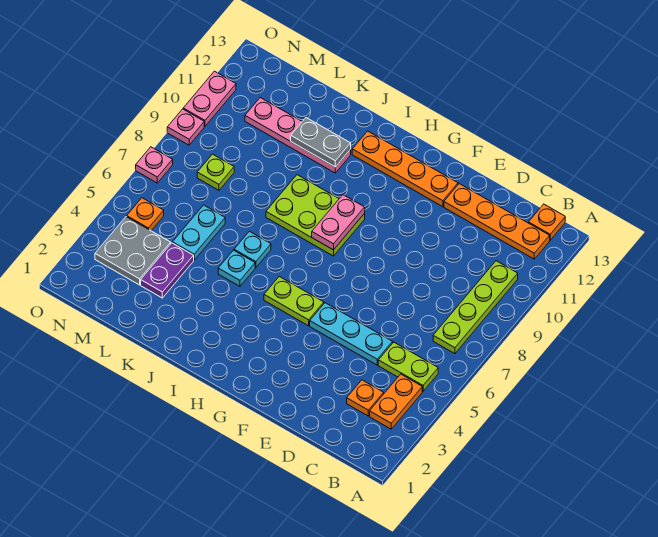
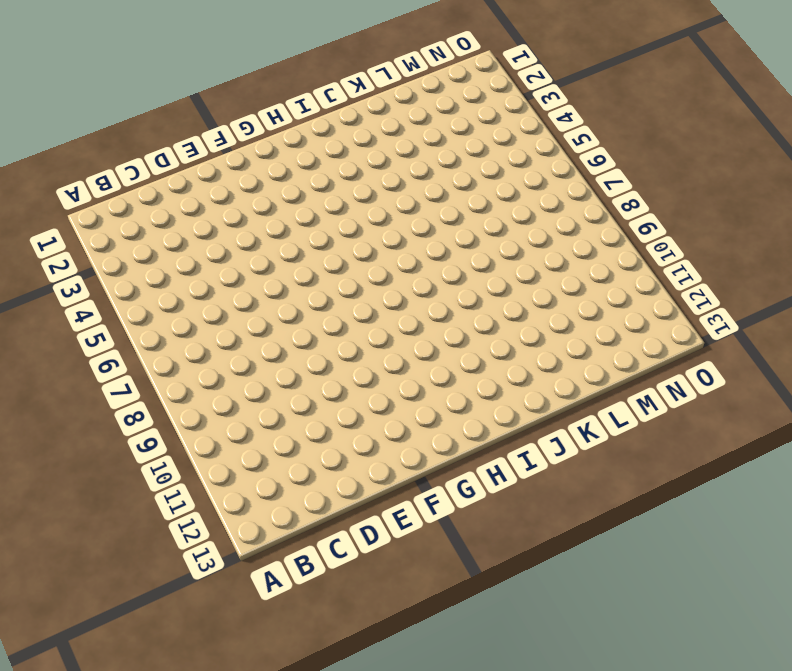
none -> orange 1x2 plate [370,374,422,429]
none -> lime 1x2 plate [378,342,438,391]
none -> lime 1x4 plate [433,261,518,354]

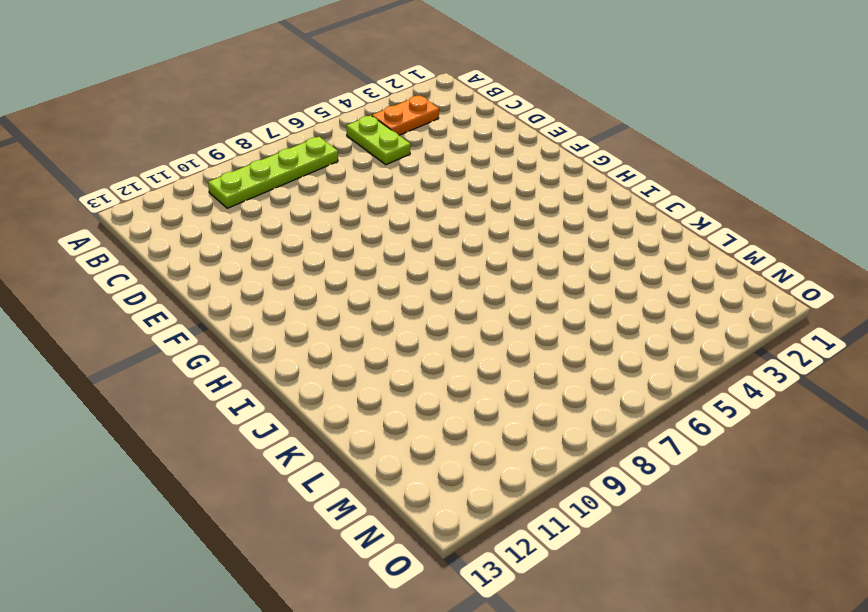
none -> orange 1x4 plate [444,184,550,259]
none -> orange 1x1 plate [529,204,565,240]
none -> orange 1x1 plate [347,380,384,416]

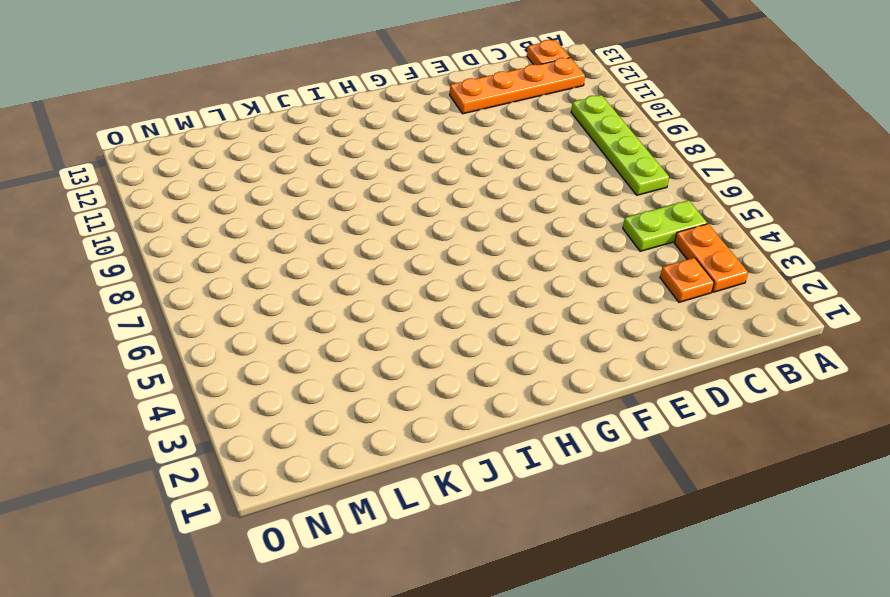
none -> cyan 1x3 plate [310,303,393,365]
none -> orange 1x4 plate [352,131,458,207]
none -> lime 1x2 plate [264,277,324,326]

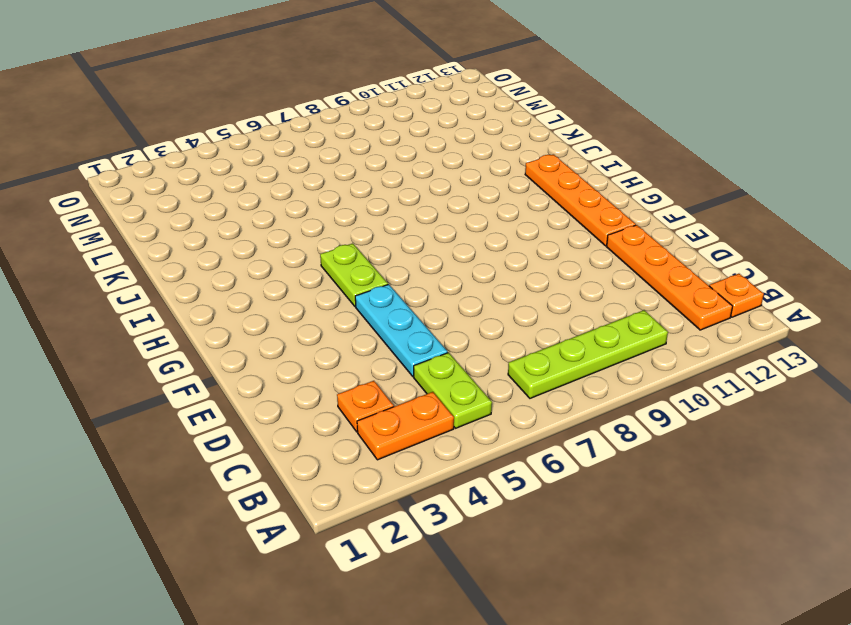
none -> lime 2x3 plate [266,175,365,256]
none -> cyan 1x1 plate [218,250,255,286]
none -> cyan 1x1 plate [234,231,271,268]

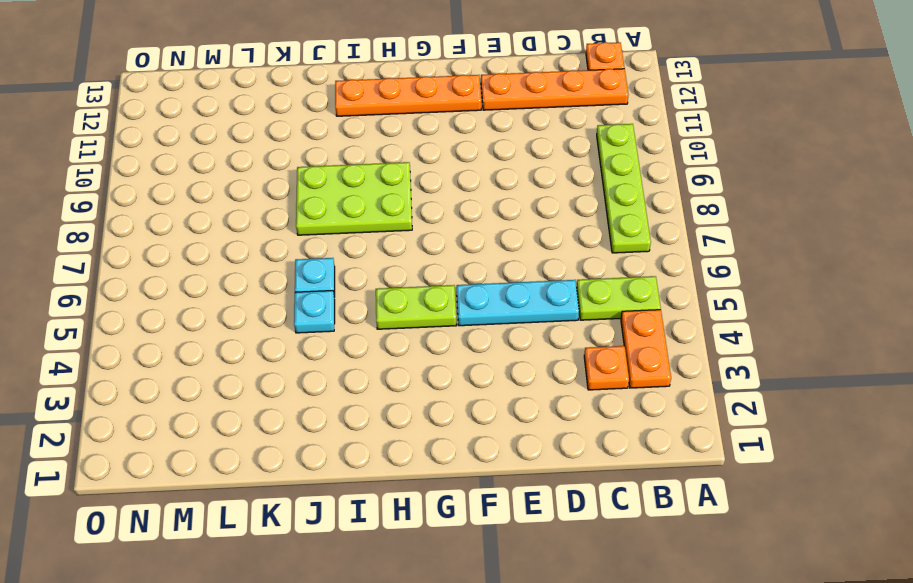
none -> pink 1x4 plate [245,98,351,173]
none -> purple 1x2 plate [141,243,194,298]
none -> cyan 1x2 plate [173,205,225,260]

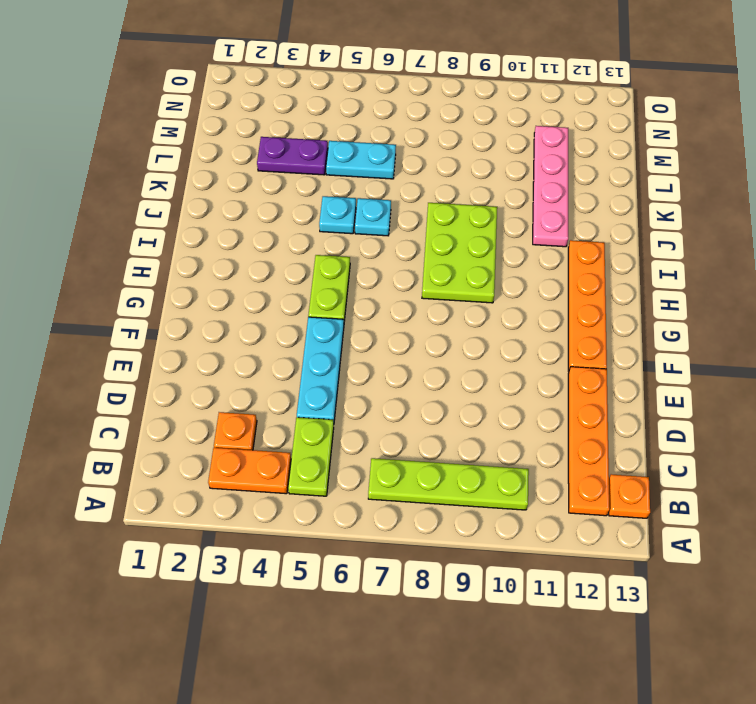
none -> grey 2x2 plate [95,217,171,285]
none -> lime 1x1 plate [197,154,234,190]
none -> orange 1x1 plate [127,198,164,231]

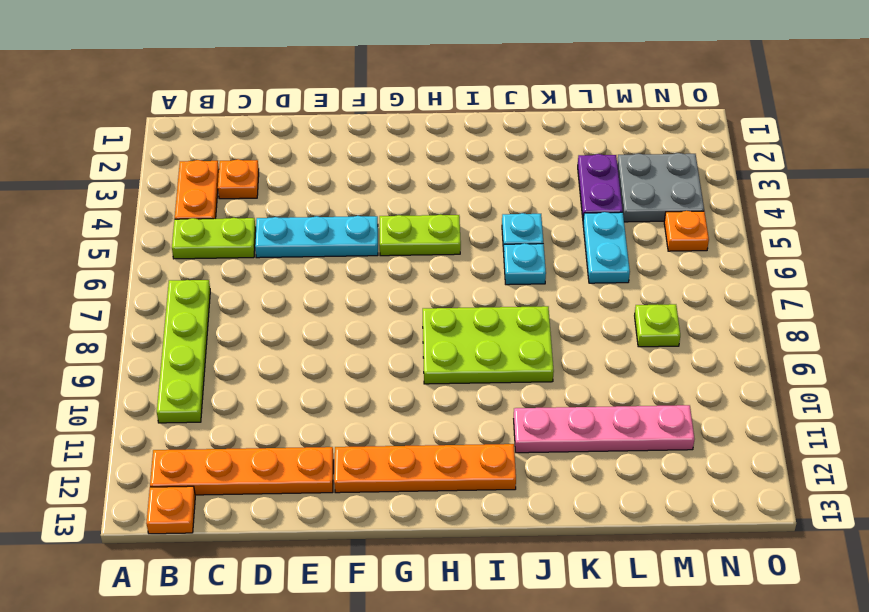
none -> pink 1x1 plate [136,147,173,183]
none -> pink 1x1 plate [167,109,204,145]
none -> pink 1x2 plate [183,71,236,126]

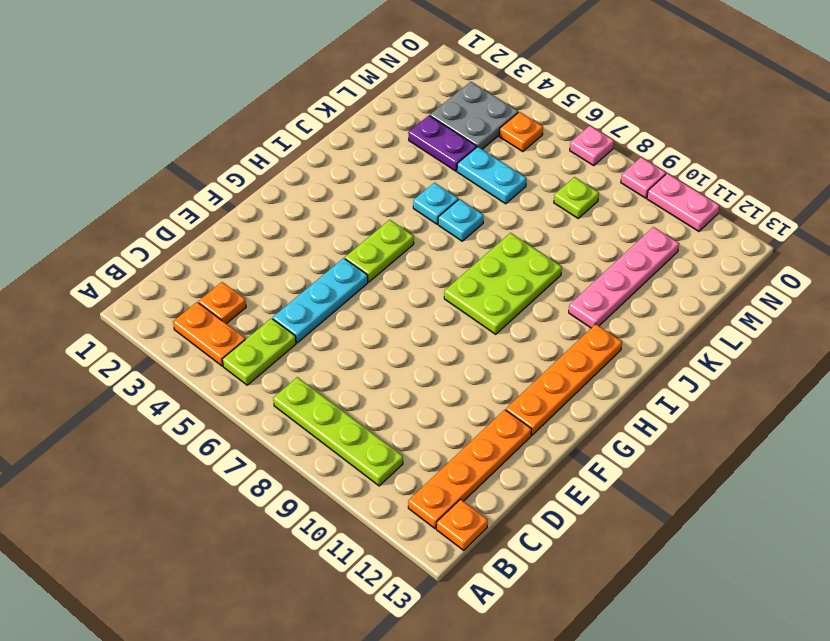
none -> pink 1x2 plate [312,195,365,250]
none -> grey 1x2 plate [291,118,351,167]

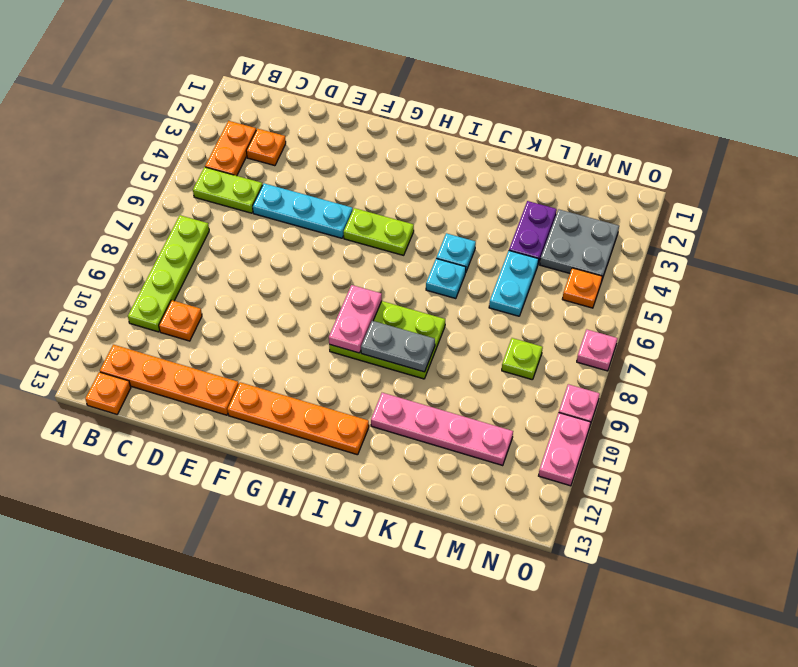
orange 1x1 plate [159,300,202,341] -> none
grey 1x2 plate [361,321,435,372] -> grey 1x2 plate moved to [291,118,351,167]

